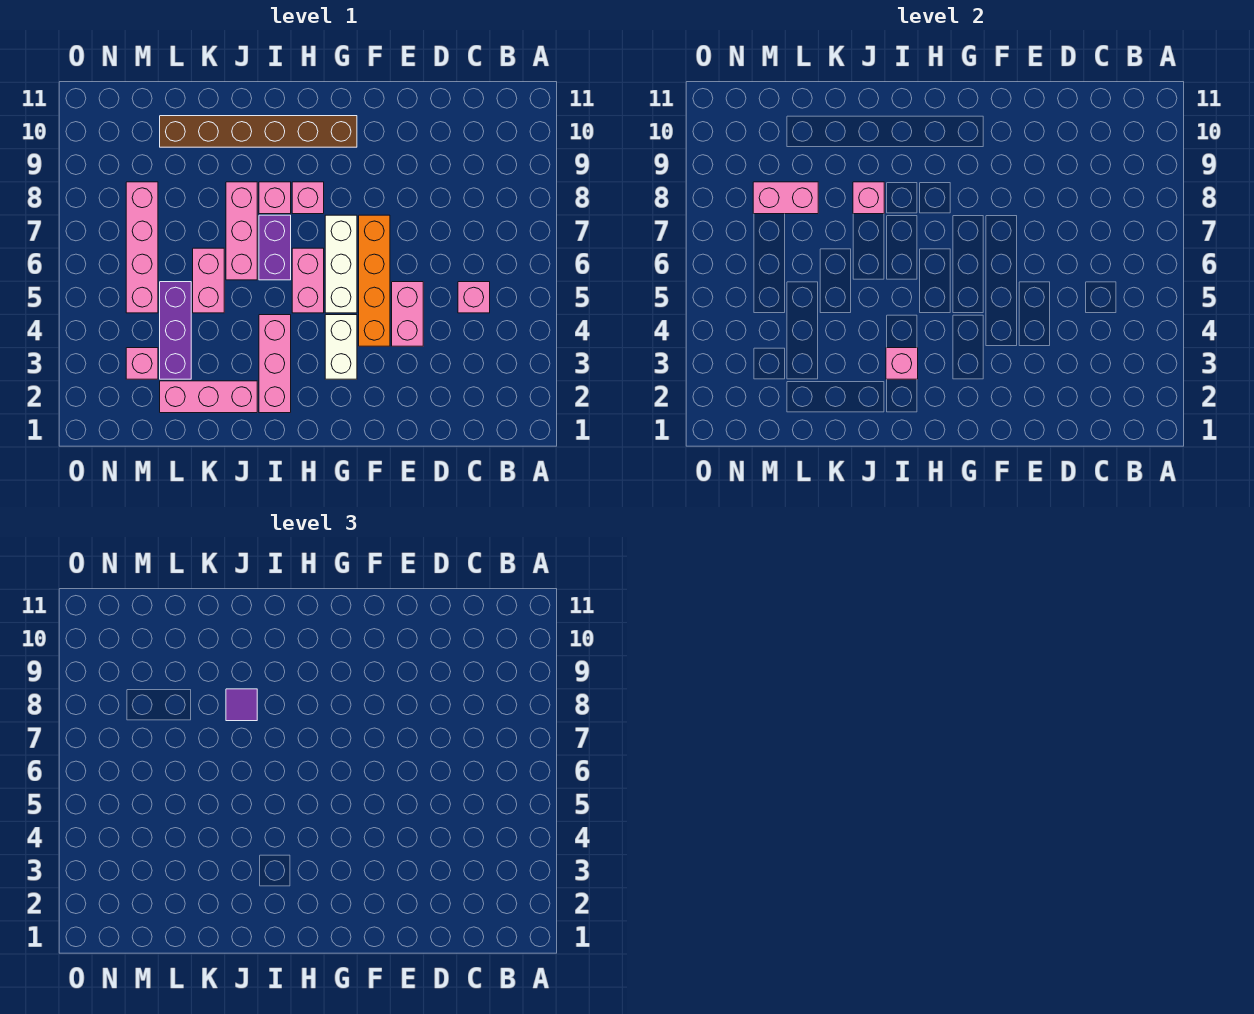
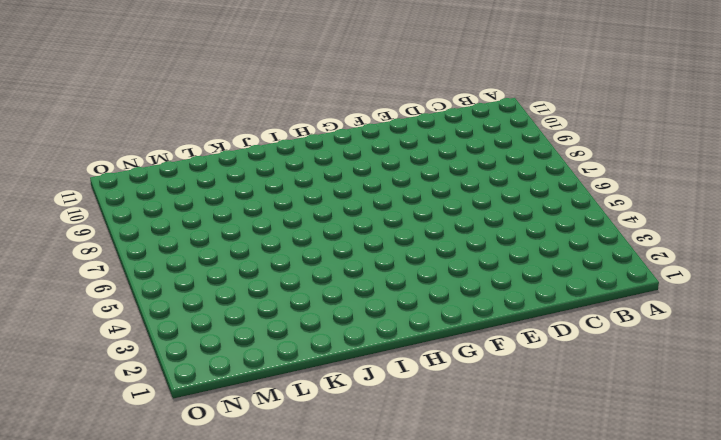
none -> pink 1x1 brick [458,282,490,313]
none -> pink 1x2 brick [392,282,423,346]
none -> orange 1x4 brick [359,215,390,346]

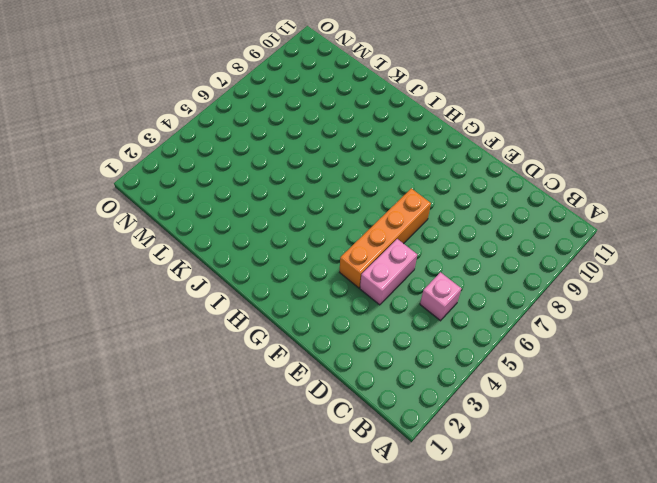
none -> white 1x2 brick [325,315,357,379]
none -> white 1x3 brick [325,215,357,313]
none -> brown 1x6 brick [160,116,357,147]

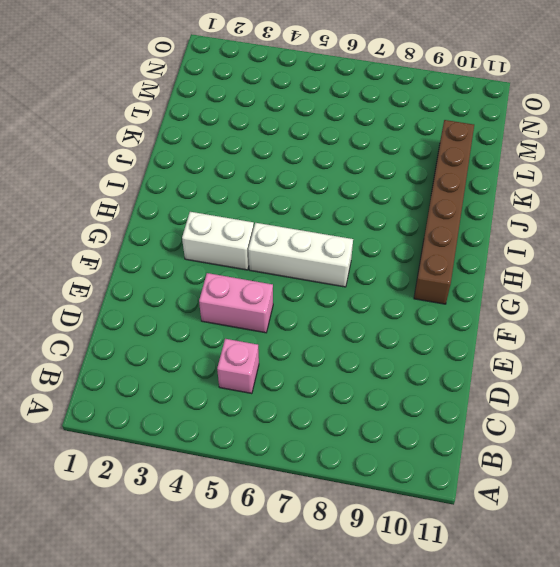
none -> orange 1x4 brick [359,215,390,346]
none -> pink 1x2 brick [292,248,324,313]
none -> pink 1x1 brick [292,182,324,214]

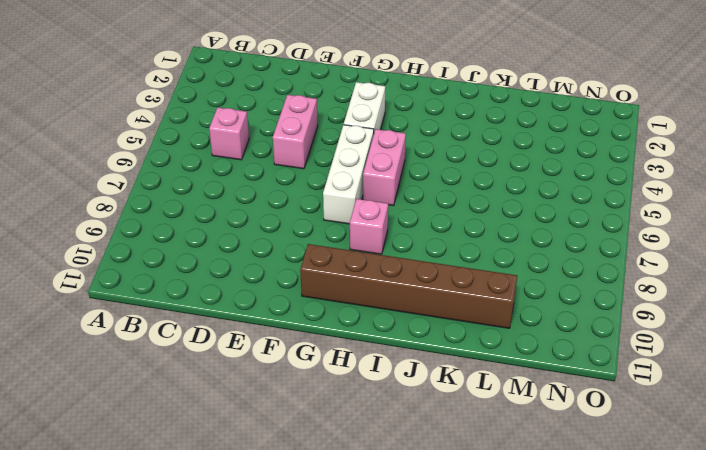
none -> orange 1x4 brick [359,215,390,346]
none -> pink 1x3 brick [259,315,291,413]
none -> purple 1x2 brick [259,215,291,280]

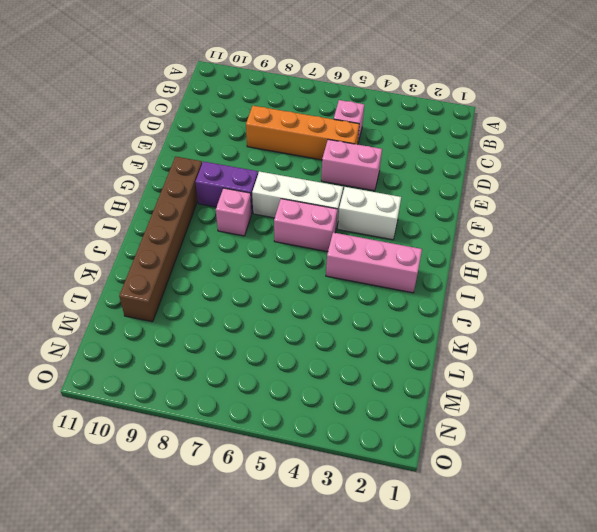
orange 1x4 brick [246,106,359,160] -> orange 1x4 brick moved to [359,215,390,346]
purple 1x2 brick [195,161,258,213] -> purple 1x2 brick moved to [259,215,291,280]
none -> pink 1x1 brick [259,182,291,214]
none -> pink 1x3 brick [160,381,257,413]
none -> pink 1x3 brick [226,182,257,280]

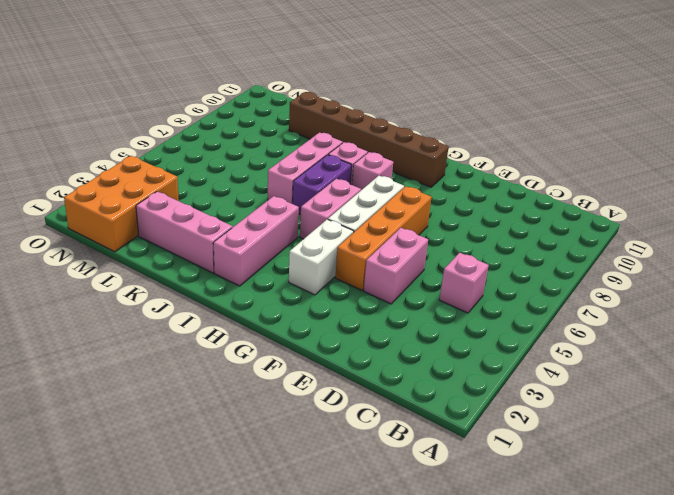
orange 2x3 brick [64,156,179,252] -> pink 1x1 brick [126,348,158,379]
none -> pink 1x2 brick [193,248,224,313]
none -> purple 1x3 brick [160,282,191,379]
none -> pink 1x4 brick [126,182,158,313]

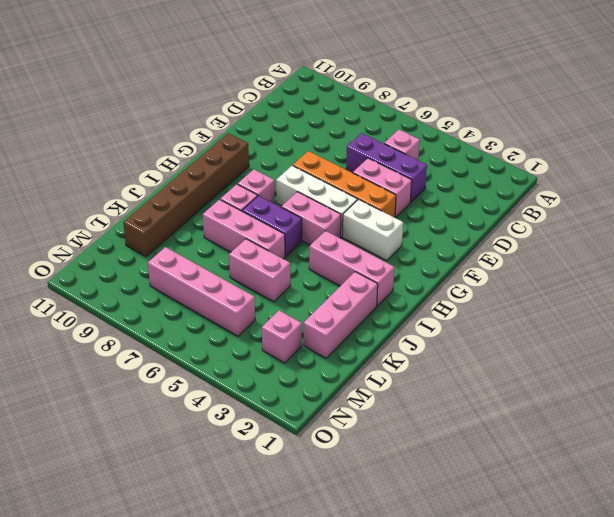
purple 1x3 brick [346,133,427,202] -> purple 1x3 brick moved to [160,282,191,379]
none -> pink 1x1 brick [886,348,918,379]
none -> pink 1x1 brick [853,182,884,214]
none -> pink 1x2 brick [753,182,818,214]

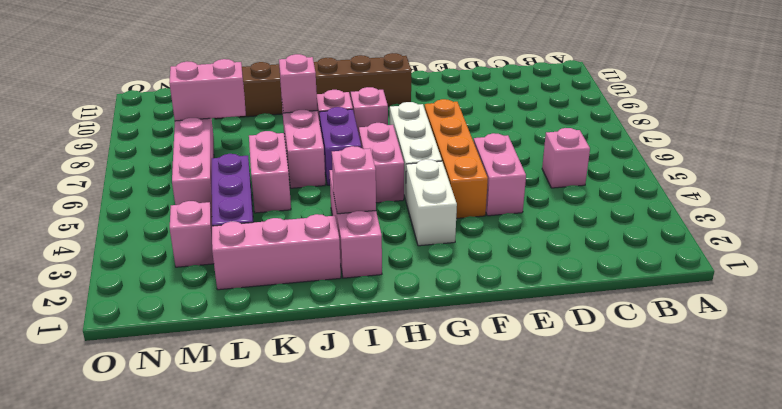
none -> purple 1x1 tile [226,689,257,721]

